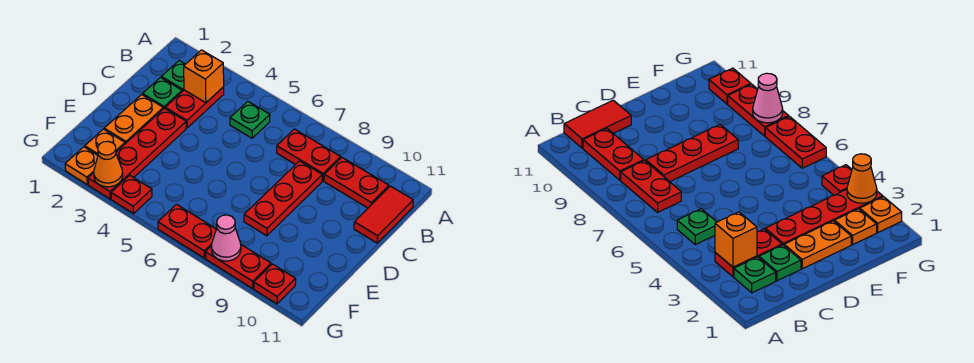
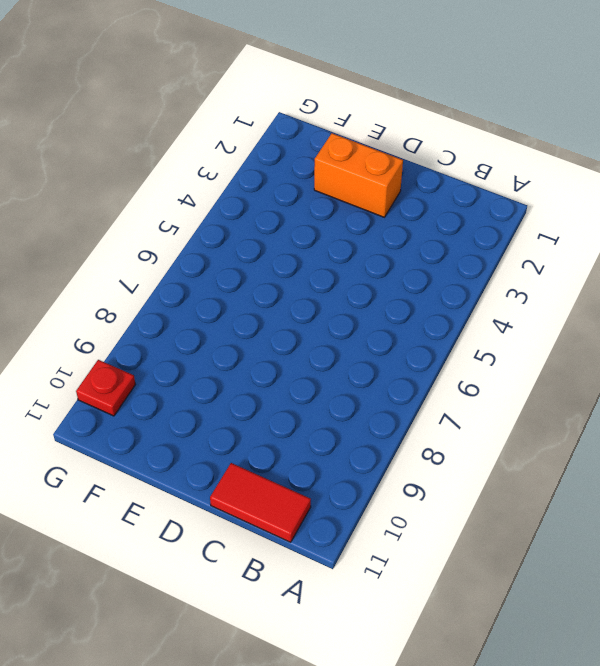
orange 1x2 brick [314,133,403,217] -> orange 1x2 plate [104,94,163,144]
none -> green 1x1 plate [161,61,185,92]
none -> red 1x2 plate [165,87,224,128]
none -> green 1x1 plate [230,101,270,138]

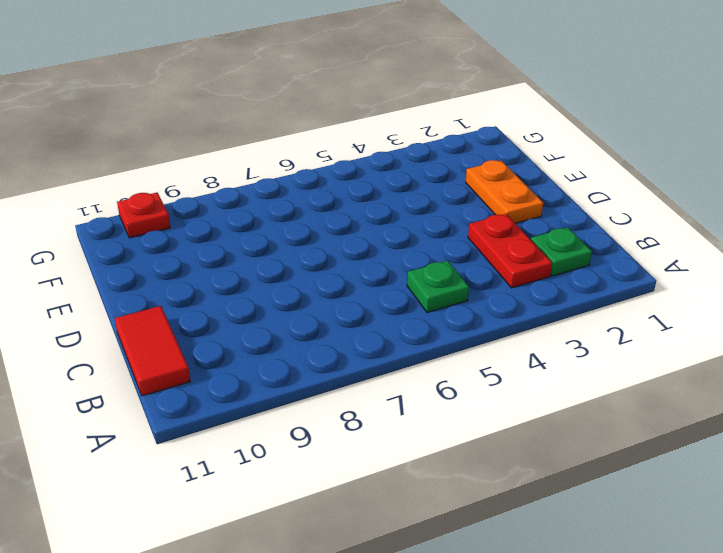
none -> red 1x2 plate [277,129,341,181]
none -> red 1x2 plate [324,158,389,208]
none -> green 1x1 plate [143,77,182,109]

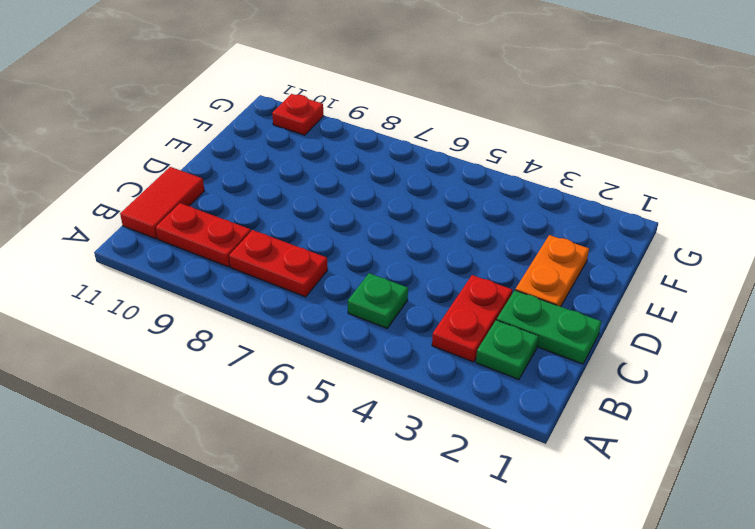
green 1x2 plate [497,290,601,364] -> green 1x1 plate [143,77,182,109]
none -> red 1x3 plate [244,161,322,236]
none -> red 1x4 plate [88,108,186,199]
none -> orange 1x1 plate [85,129,125,155]

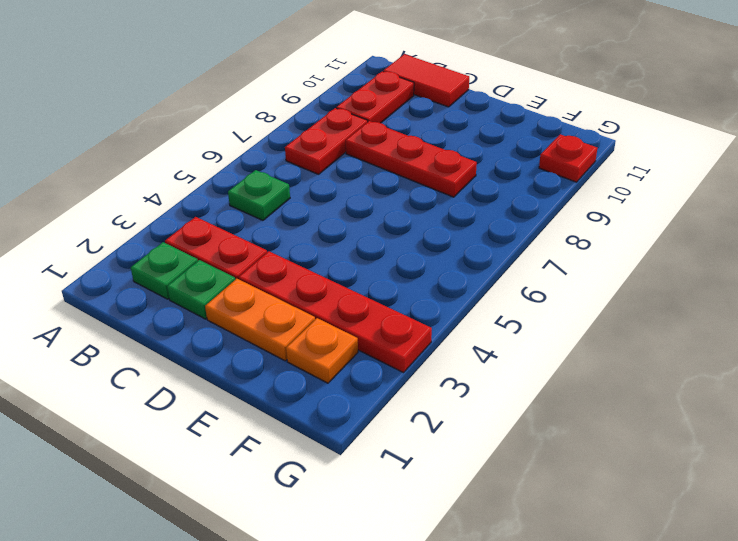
none -> orange 1x1 plate [65,147,98,184]
none -> red 1x1 plate [111,175,152,214]
none -> red 1x2 plate [158,204,216,258]

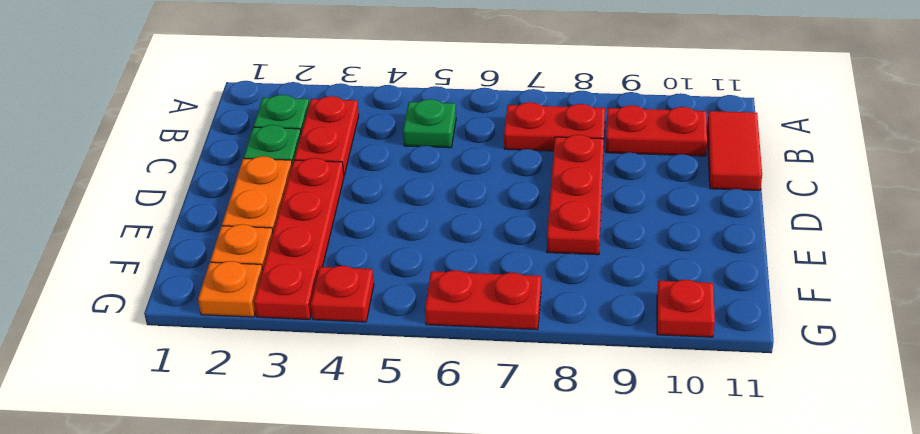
none -> red 1x2 plate [205,245,271,288]
none -> orange 1x1 brick [184,50,224,103]
none -> orange 1x1 cone [94,141,123,187]

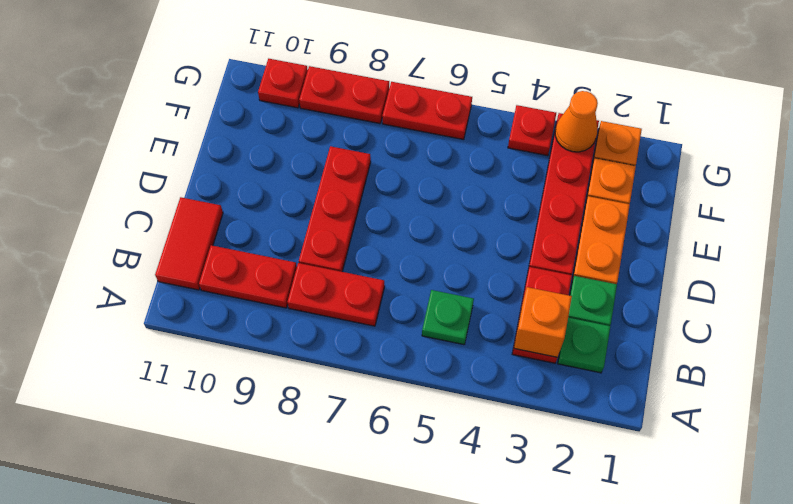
none -> pink 1x1 cone [211,215,241,261]

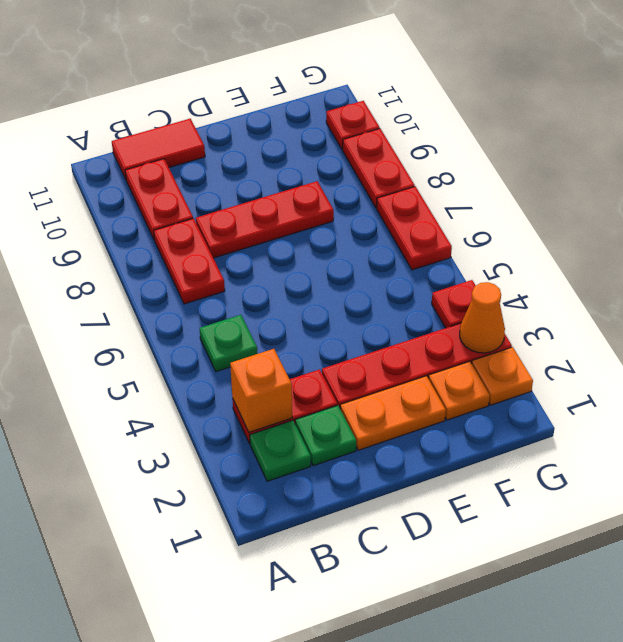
none -> pink 1x1 cone [211,215,241,261]

